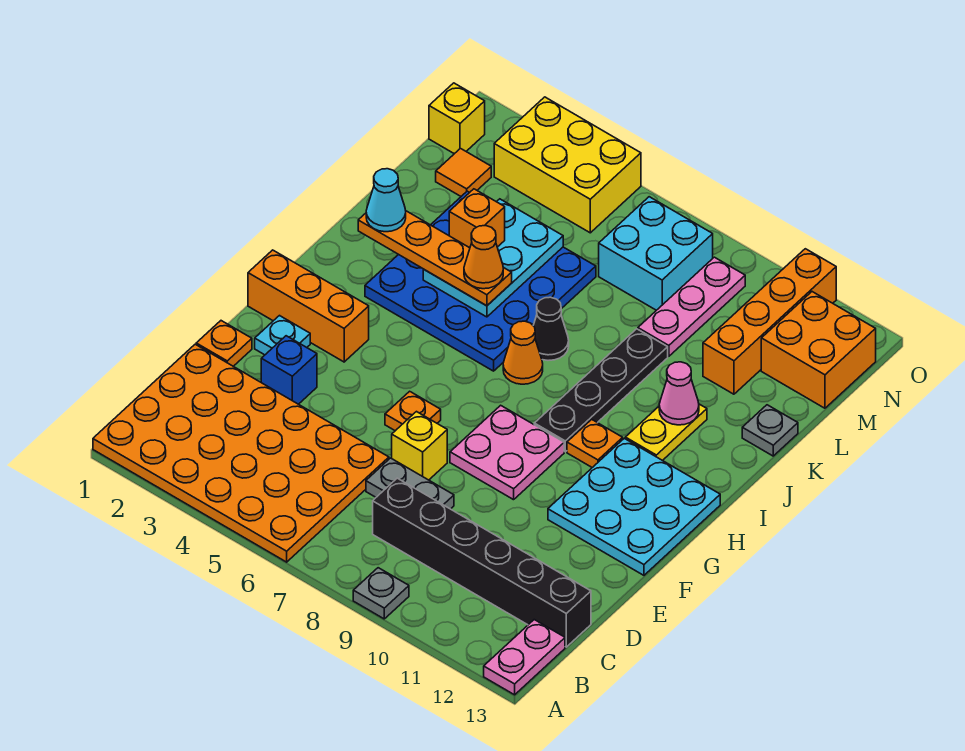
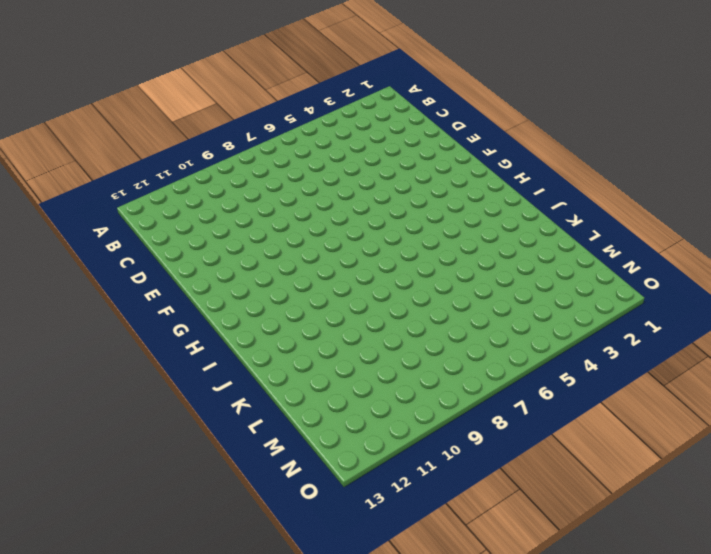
none -> orange 4x6 plate [93,344,389,562]
none -> grey 1x1 plate [353,568,409,619]
none -> pink 1x2 plate [484,620,565,695]
none -> black 1x6 brick [373,478,591,647]

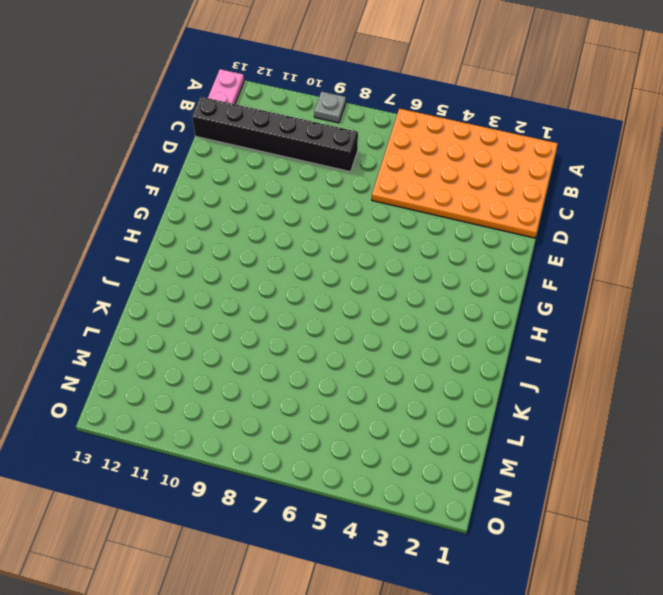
none -> grey 1x2 plate [366,458,454,509]
none -> orange 1x1 plate [196,321,252,366]
none -> blue 1x1 brick [261,336,317,404]
none -> yellow 1x1 brick [392,412,447,480]

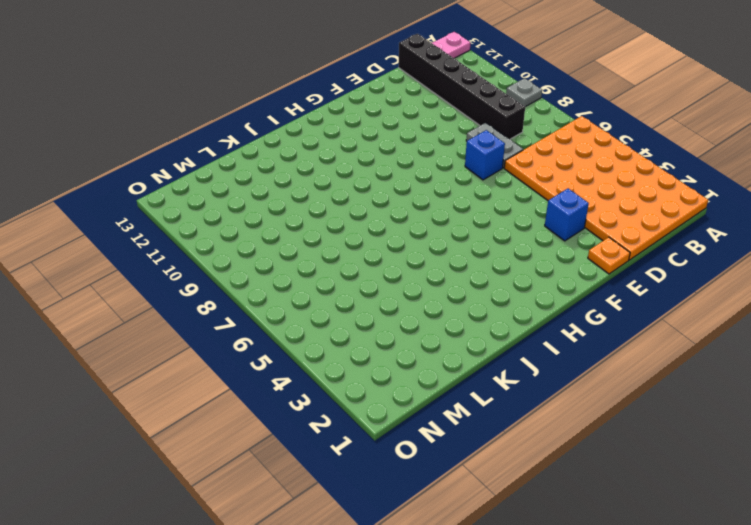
blue 1x1 brick [465,130,505,180] -> yellow 1x1 brick [392,412,447,480]
none -> cyan 1x1 plate [255,316,310,355]
none -> orange 1x1 plate [385,391,441,431]
none -> pink 2x2 plate [450,405,564,500]
none -> cyan 3x3 plate [548,438,720,575]

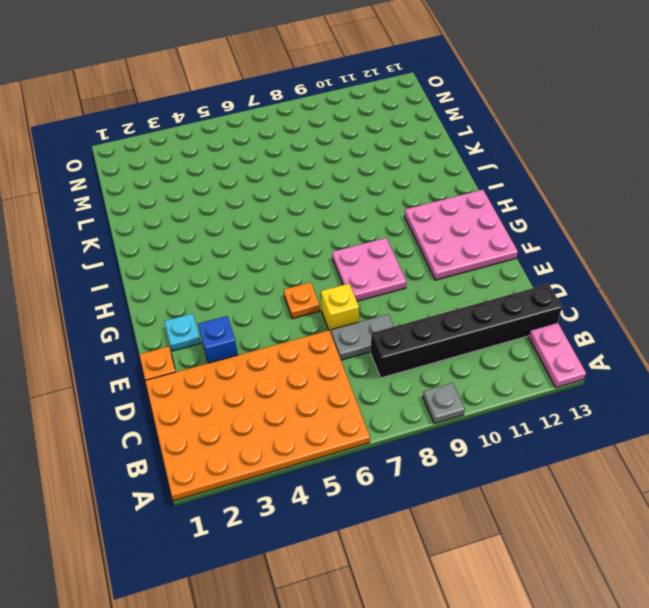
pink 3x3 plate [405,190,518,280] -> cyan 3x3 plate [548,438,720,575]
none -> orange 1x3 brick [248,250,369,362]
none -> black 1x4 plate [534,329,668,452]
none -> orange 1x1 plate [567,419,623,468]
none -> blue 4x4 plate [365,191,596,371]

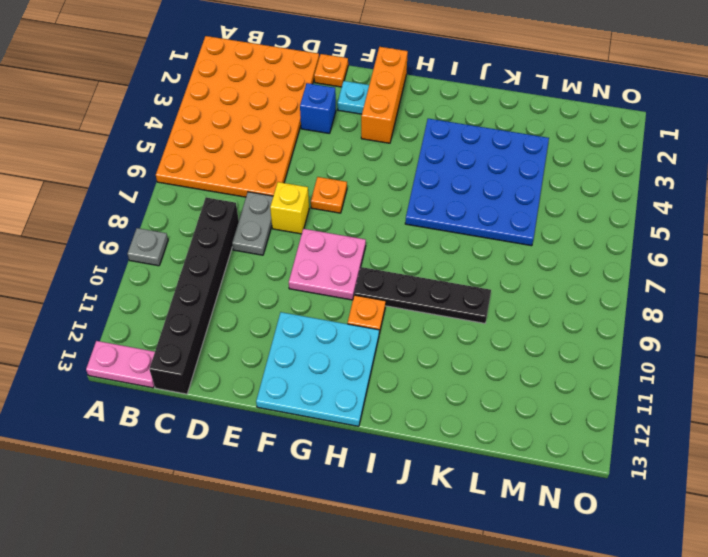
none -> orange 1x1 cone [503,321,543,384]
none -> yellow 1x2 plate [625,404,707,461]
none -> black 1x1 cone [533,297,569,360]
none -> grey 1x1 plate [742,405,798,456]

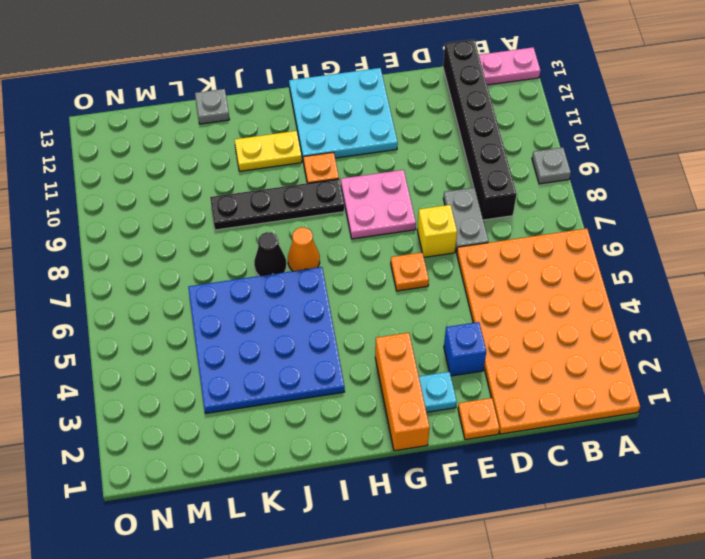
none -> pink 1x3 plate [638,257,745,356]
none -> orange 1x4 brick [703,249,836,394]
none -> orange 1x1 tile [436,149,491,196]
none -> cyan 2x2 brick [599,197,713,310]

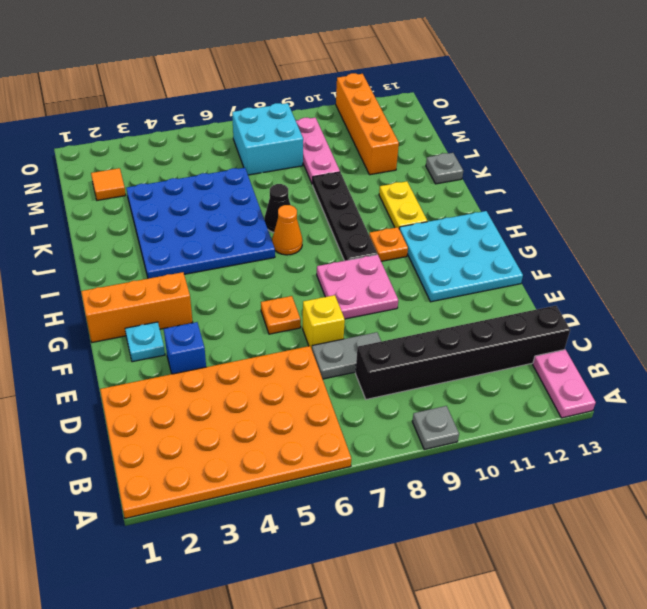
none -> orange 1x1 plate [196,321,252,366]
none -> orange 2x2 brick [761,292,876,408]
none -> yellow 1x1 brick [429,83,485,154]
none -> yellow 2x3 brick [494,97,641,233]

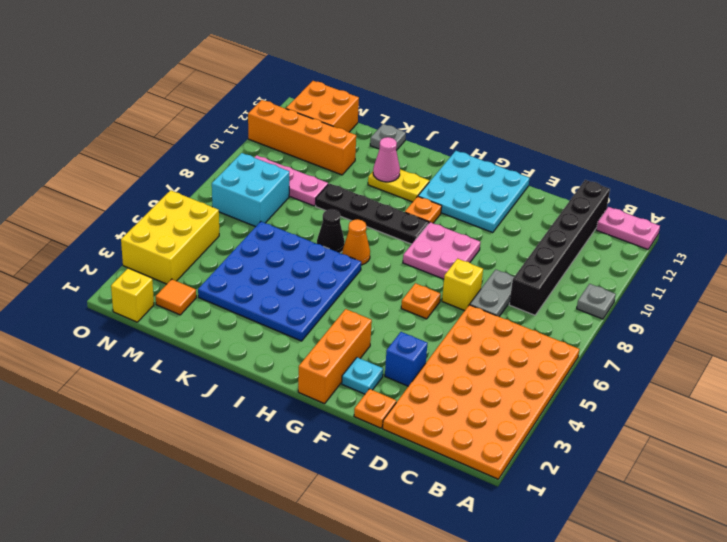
none -> cyan 2x3 plate [423,199,563,317]
none -> orange 1x4 plate [358,211,512,306]
none -> orange 1x1 brick [449,189,505,248]
none -> cyan 1x1 cone [366,169,406,232]

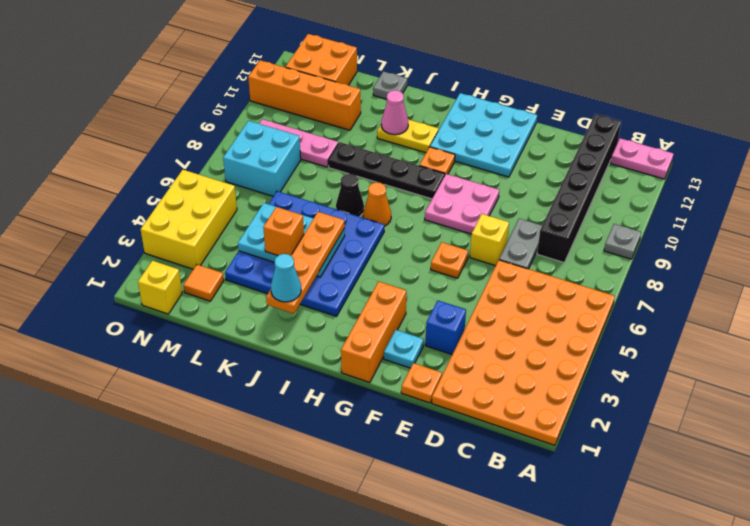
none -> orange 1x1 cone [464,226,503,289]

